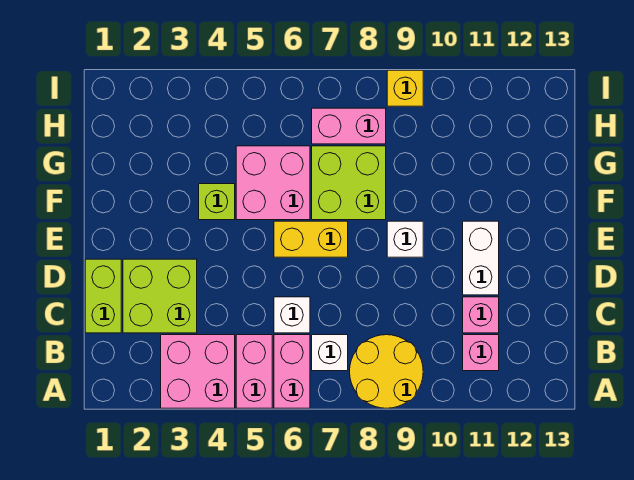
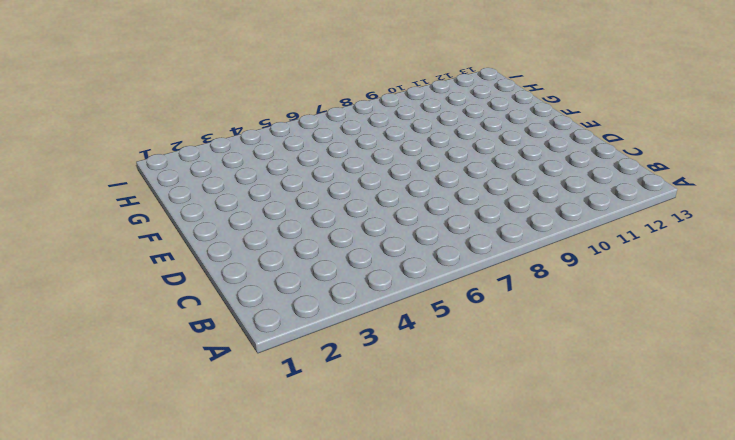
none -> pink 2x2 brick [161,335,235,408]
none -> pink 1x2 brick [236,335,272,408]
none -> pink 1x2 brick [274,335,310,408]

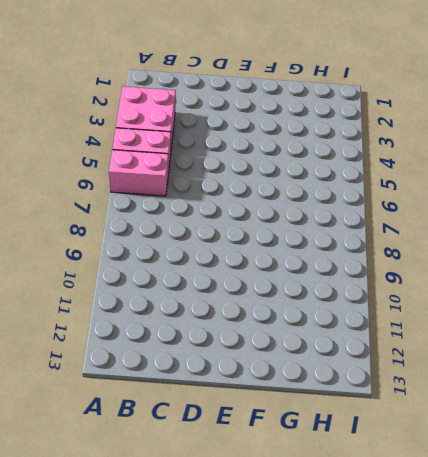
none -> yellow 2x2 round brick [350,335,423,408]
none -> white 1x1 brick [312,335,348,371]
none -> pink 1x1 brick [463,335,499,371]

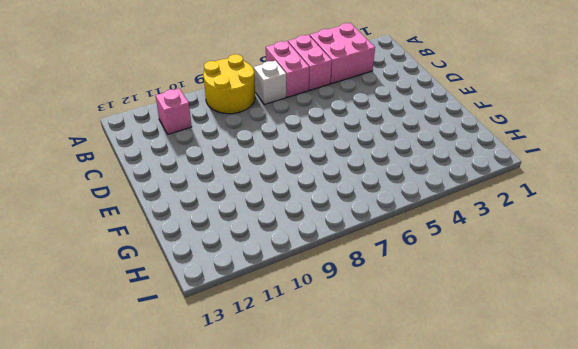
none -> lime 1x2 brick [85,259,121,333]
none -> lime 2x2 brick [123,259,197,333]
none -> white 1x1 brick [274,297,310,333]

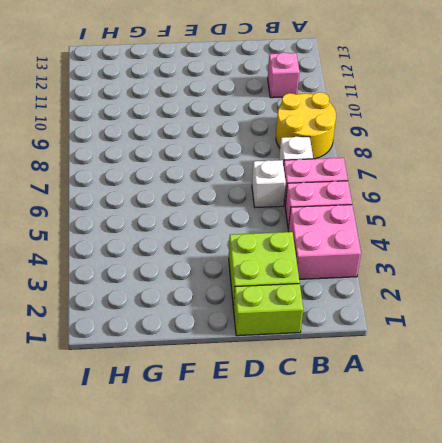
none -> pink 1x1 brick [463,297,499,333]
none -> white 1x2 brick [463,221,499,295]
none -> yellow 1x2 brick [274,221,348,257]

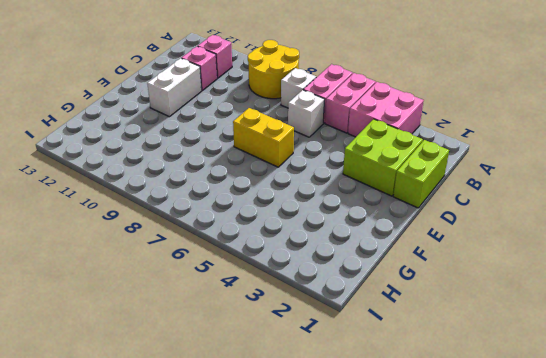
none -> white 1x1 brick [387,221,423,257]
none -> lime 1x1 brick [199,184,235,220]
none -> pink 2x2 brick [236,146,310,220]

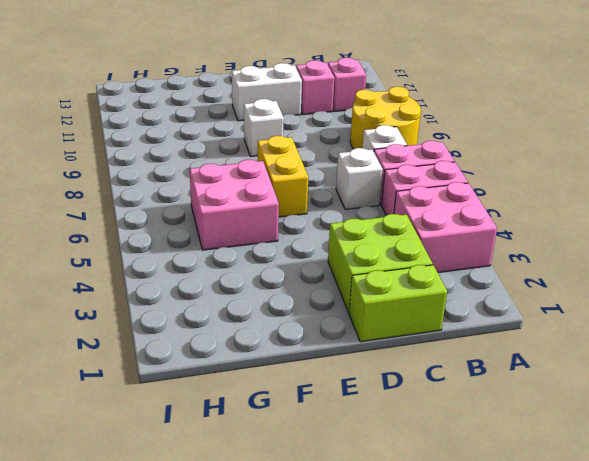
none -> lime 1x1 brick [199,184,235,220]
none -> lime 2x2 brick [312,146,386,220]
none -> pink 1x2 brick [312,108,386,144]

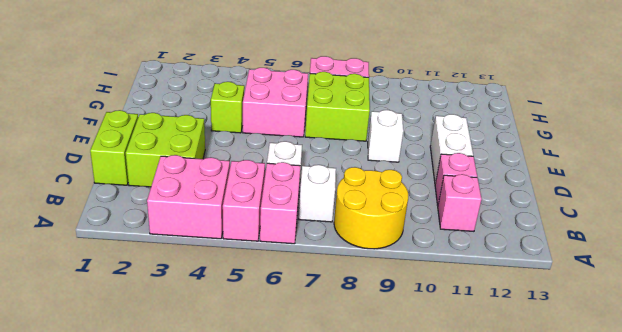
none -> yellow 1x2 brick [274,221,348,257]
none -> yellow 1x1 brick [387,70,423,106]

